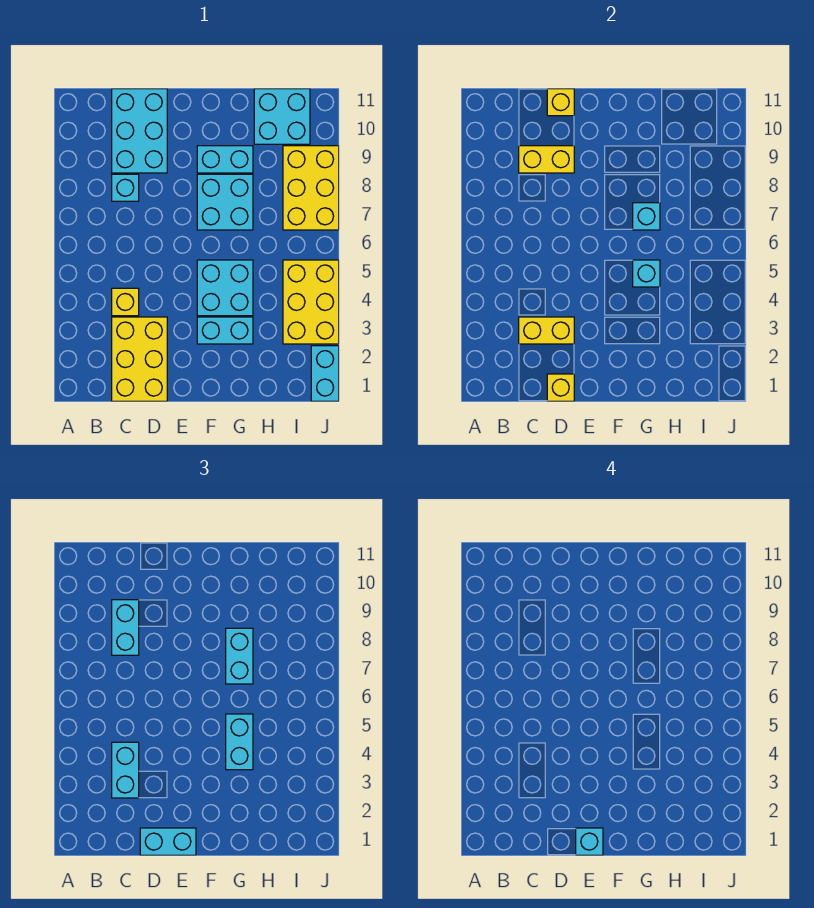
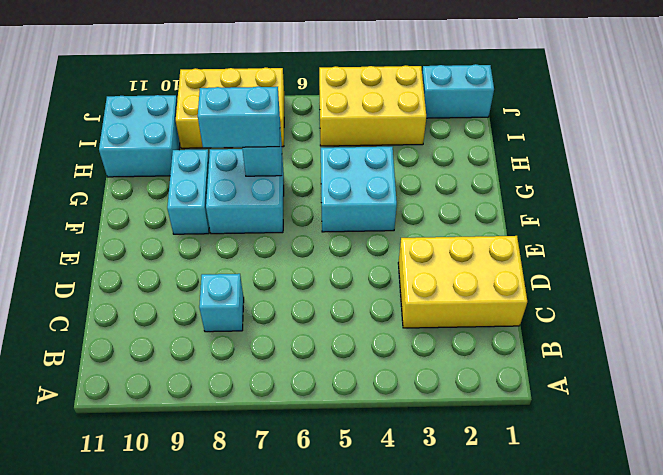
none -> yellow 1x1 brick [112,288,139,316]
none -> cyan 2x3 brick [112,89,167,173]
none -> cyan 1x2 brick [197,317,253,344]

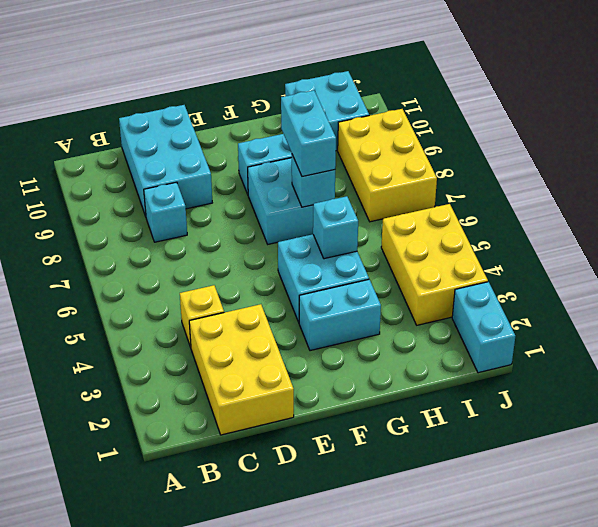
none -> yellow 1x2 brick [519,317,574,344]
none -> yellow 1x2 brick [519,146,574,173]
none -> yellow 1x1 brick [547,374,574,401]

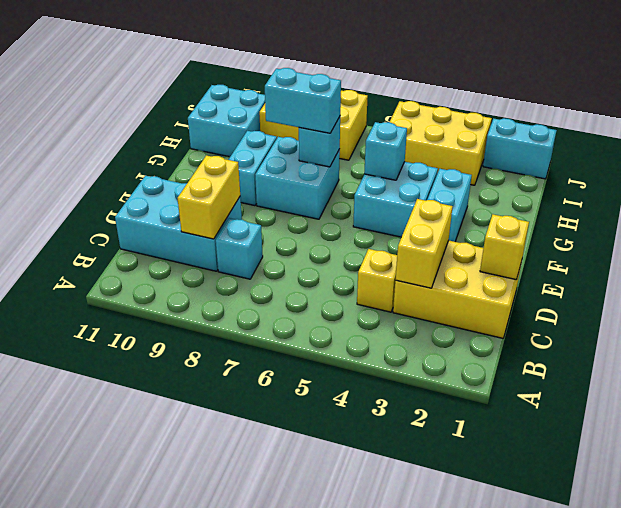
none -> yellow 1x1 brick [547,89,574,116]
none -> cyan 1x2 brick [112,742,139,798]
none -> cyan 1x2 brick [112,600,139,655]

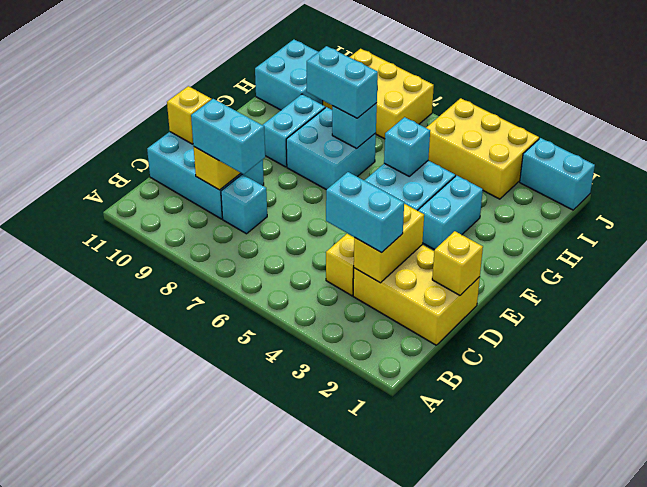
none -> cyan 1x2 brick [140,828,196,855]
none -> cyan 1x2 brick [226,714,253,770]
none -> cyan 1x1 brick [576,828,603,855]

